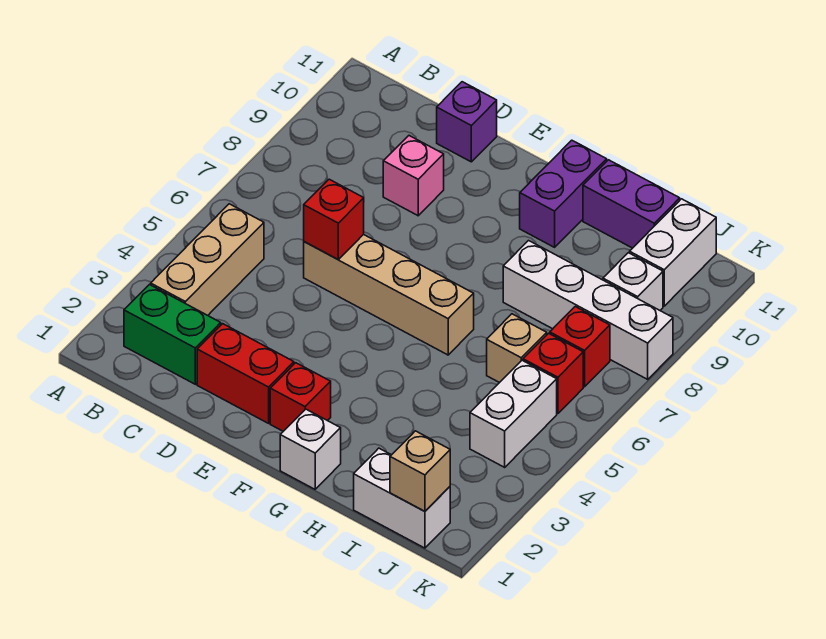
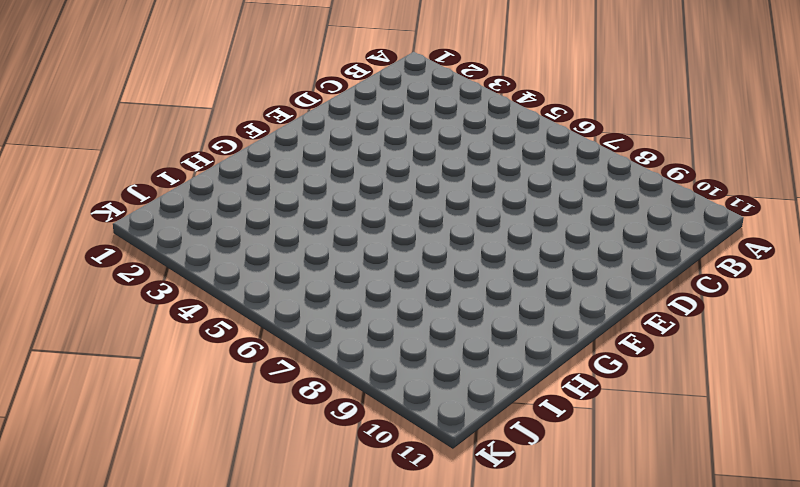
none -> green 1x2 brick [124,285,221,384]
none -> tan 1x3 brick [151,204,264,315]
none -> red 1x2 brick [197,324,294,423]

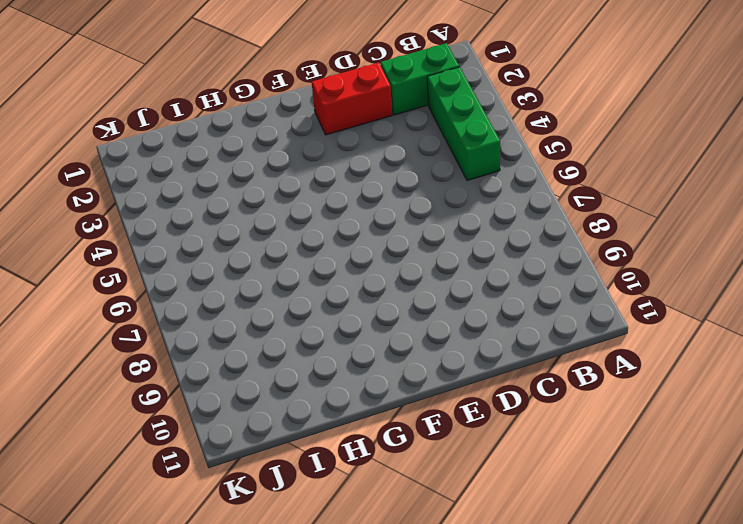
green 1x3 brick [427,67,500,180] -> tan 1x3 brick [151,204,264,315]
none -> tan 1x4 brick [304,234,474,355]
none -> pink 1x1 brick [383,136,444,216]
none -> purple 1x1 brick [437,82,497,162]

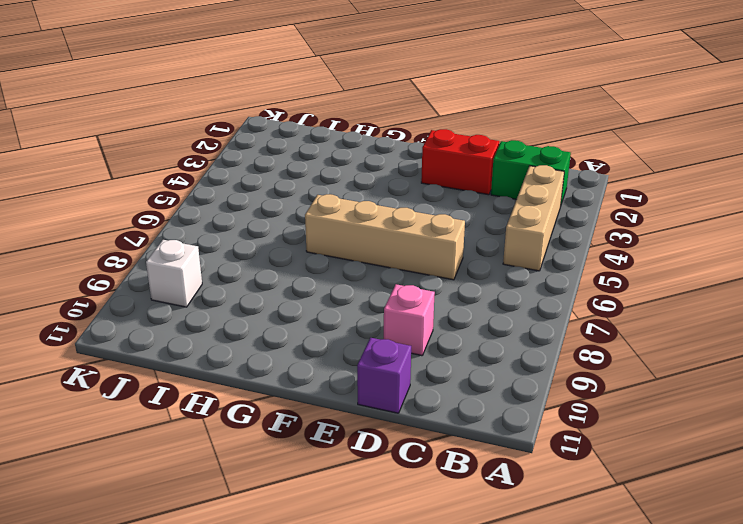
none -> red 1x1 brick [270,363,331,431]
none -> white 1x1 brick [280,409,341,489]
none -> purple 1x2 brick [520,140,607,247]

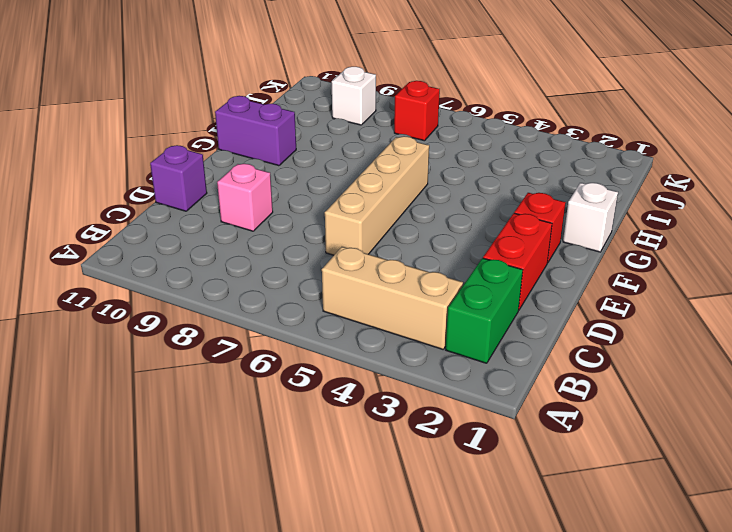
none -> white 1x4 brick [503,241,673,379]
none -> purple 1x2 brick [583,160,680,248]
none -> white 1x2 brick [354,448,450,548]

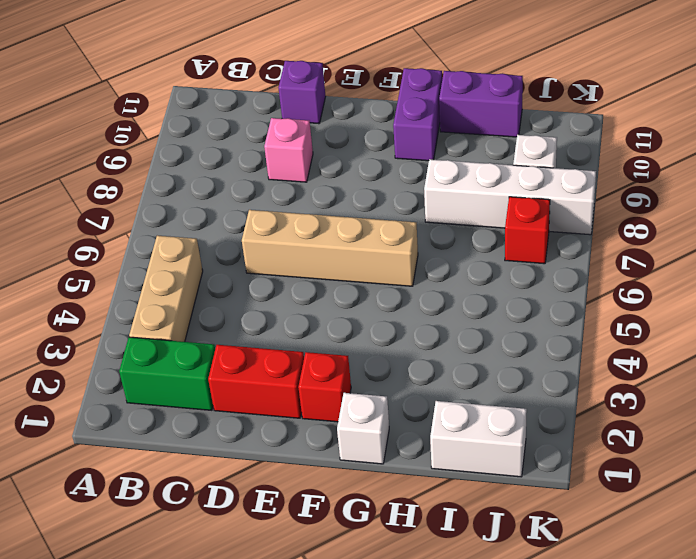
none -> tan 1x1 brick [487,314,547,383]
none -> white 1x2 brick [470,360,557,467]
none -> red 1x1 brick [523,333,583,414]

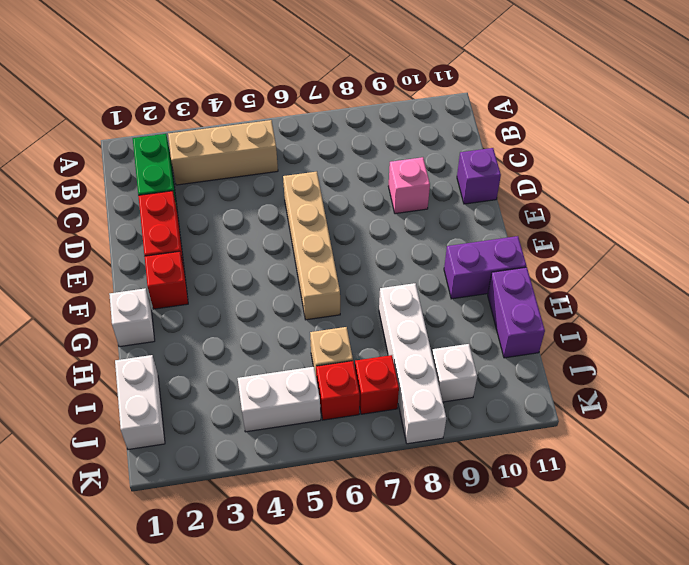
none -> white 1x2 brick [630,199,716,306]
none -> red 1x1 brick [304,179,364,259]
none -> tan 1x1 brick [390,431,450,511]

